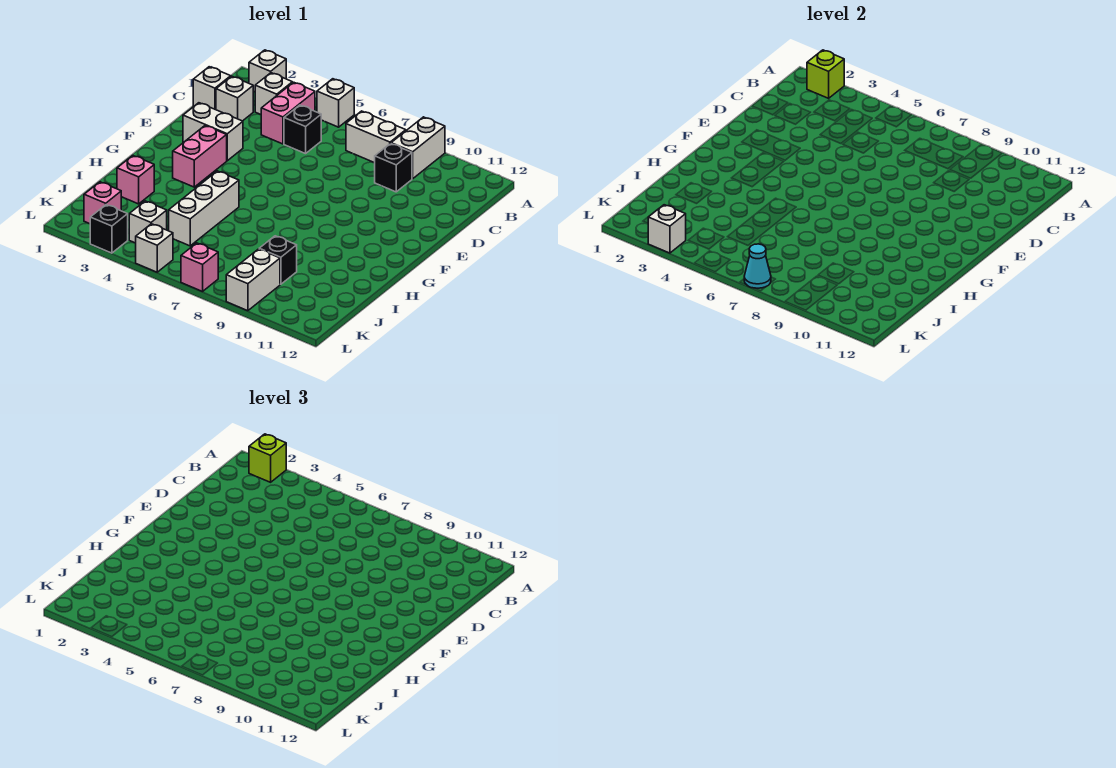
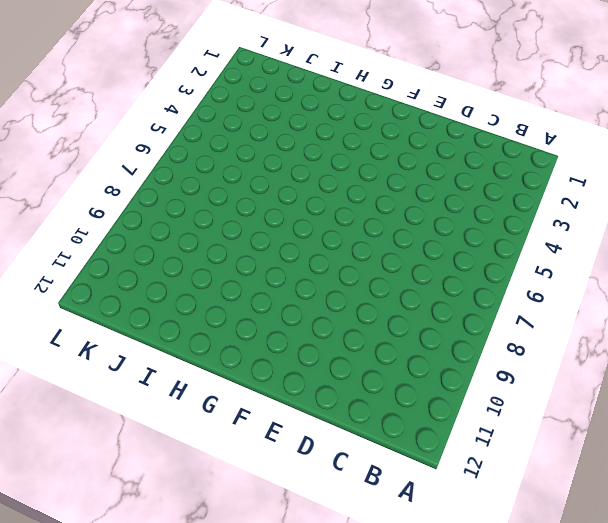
none -> white 1x1 brick [249,50,286,92]
none -> white 1x1 brick [317,79,354,127]
none -> white 1x2 brick [391,117,445,179]

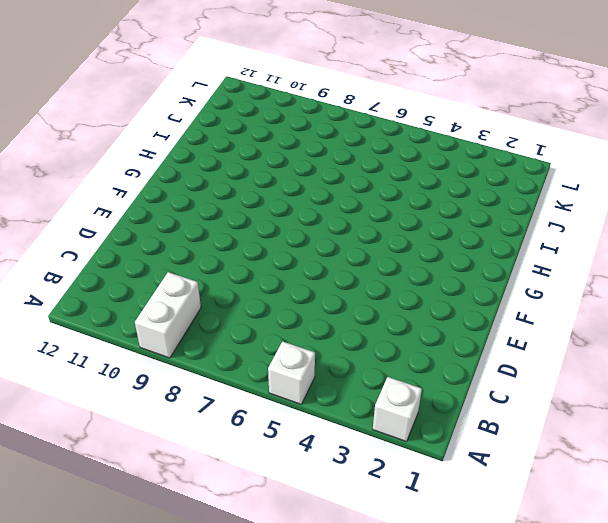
none -> white 1x1 brick [255,73,292,115]
none -> pink 1x2 brick [261,82,315,144]
none -> white 1x2 brick [346,111,406,163]

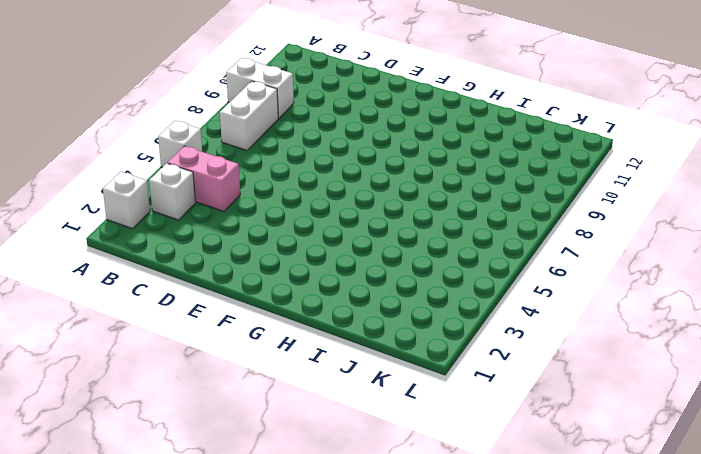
none -> white 1x1 brick [193,67,231,110]
none -> white 1x1 brick [216,76,253,121]
none -> black 1x1 brick [284,105,321,154]

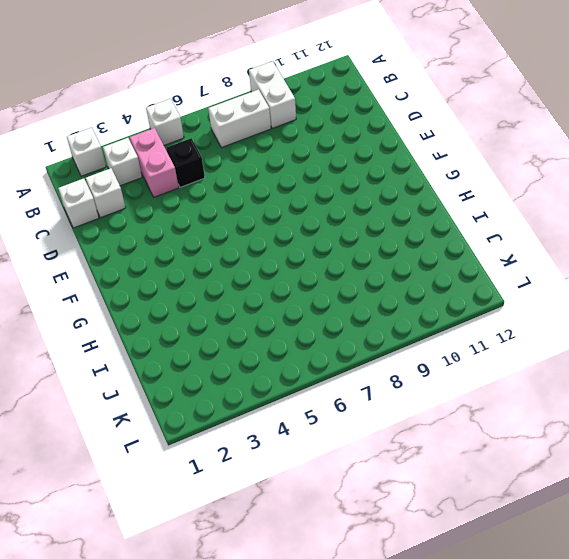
none -> black 1x1 brick [375,144,412,192]
none -> white 1x2 brick [183,103,243,161]
none -> pink 1x2 brick [173,126,227,187]

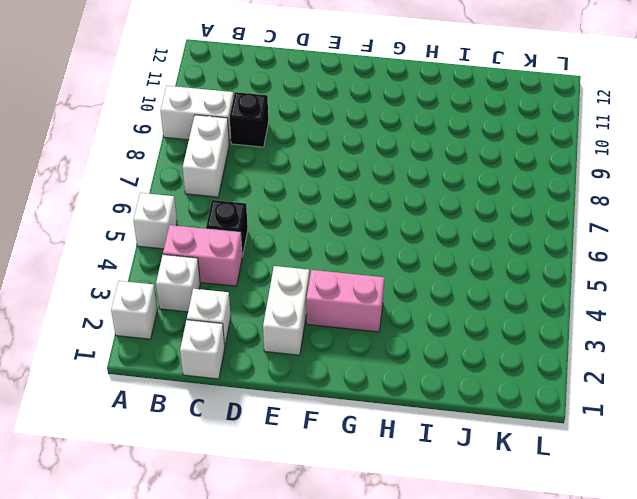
none -> white 1x3 brick [169,171,239,246]
none -> pink 1x1 brick [117,156,154,204]
none -> black 1x1 brick [259,236,297,284]

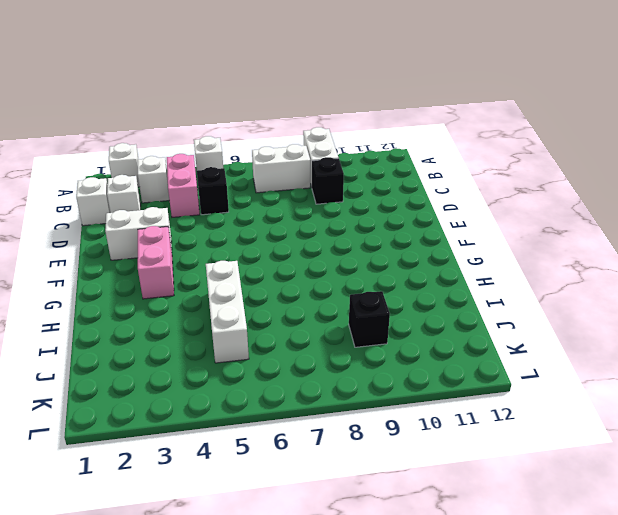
none -> pink 1x1 brick [117,156,154,204]
none -> pink 1x1 brick [84,182,121,224]
none -> white 1x1 brick [129,201,167,243]

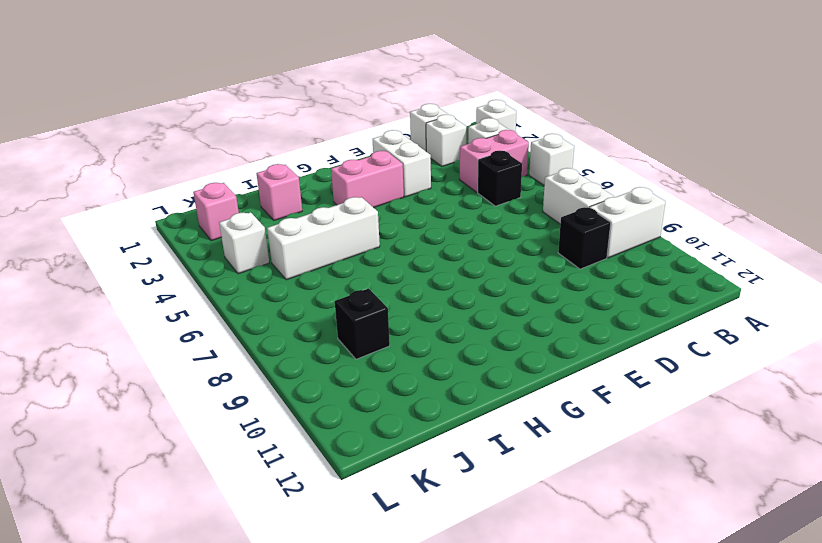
none -> white 1x2 brick [226,249,280,311]
none -> black 1x1 brick [90,205,128,253]
none -> white 1x1 brick [136,224,173,272]

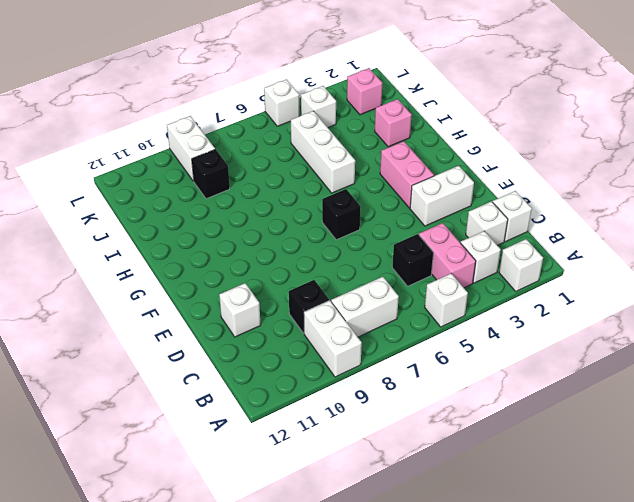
white 1x1 brick [219,283,261,337] -> white 1x1 brick moved to [648,205,686,253]
black 1x1 brick [322,189,361,240] -> black 1x1 brick moved to [90,205,128,253]
none -> pink 1x1 brick [181,243,218,291]
none -> lime 1x1 brick [807,50,844,98]
none -> cyan 1x1 cone [744,244,771,288]

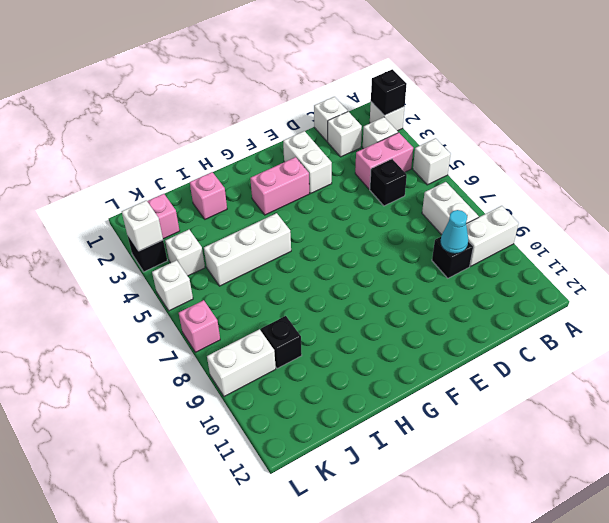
black 1x1 brick [371,69,407,116] -> lime 1x1 brick [807,50,844,98]
cyan 1x1 cone [440,210,469,254] -> cyan 1x1 cone moved to [744,244,771,288]
none -> lime 1x1 brick [249,434,286,482]

